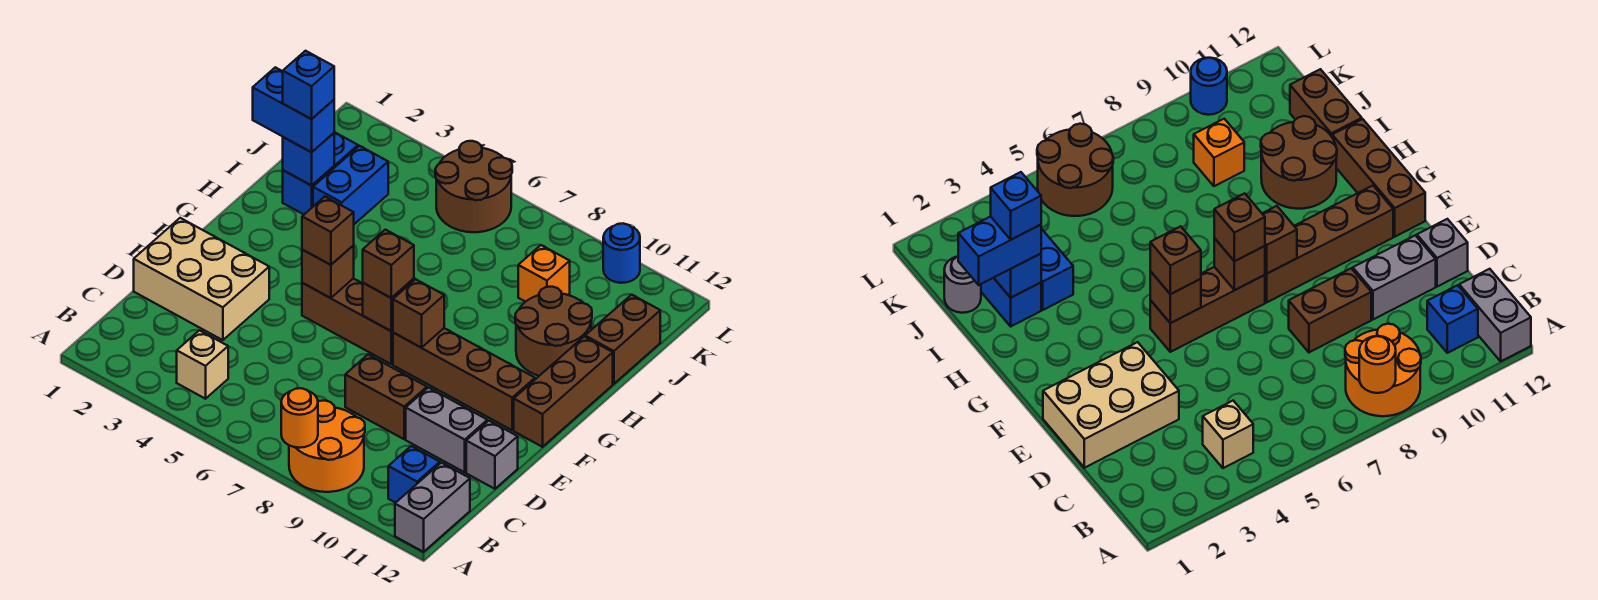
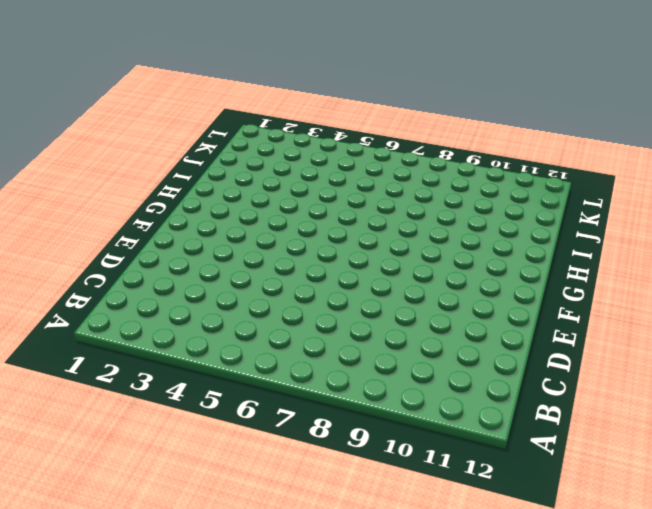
none -> orange 2x2 round brick [289,401,365,492]
none -> grey 1x2 brick [395,463,470,552]
none -> tan 1x1 brick [177,330,228,399]

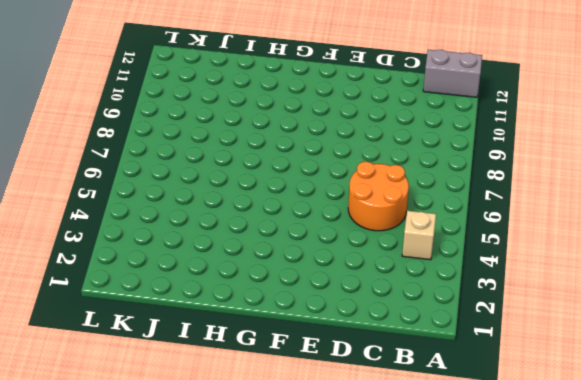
orange 2x2 round brick [348,162,409,231] -> orange 2x2 round brick moved to [289,401,365,492]
none -> blue 1x1 brick [388,446,440,503]
none -> tan 2x3 brick [134,218,269,340]
none -> brown 1x2 brick [345,355,427,439]

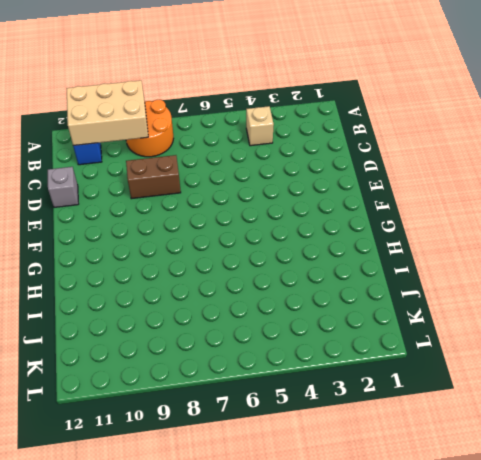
tan 2x3 brick [66,80,148,146] -> tan 2x3 brick moved to [134,218,269,340]
none -> grey 1x2 brick [395,463,470,552]
none -> grey 1x2 brick [406,388,487,472]
none -> brown 1x3 brick [302,278,393,364]

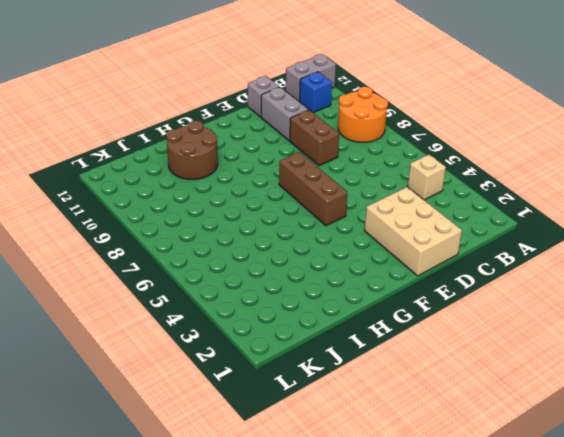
none -> brown 1x4 brick [393,328,535,430]
none -> brown 1x3 brick [514,337,613,447]
none -> blue 1x2 brick [283,132,358,214]

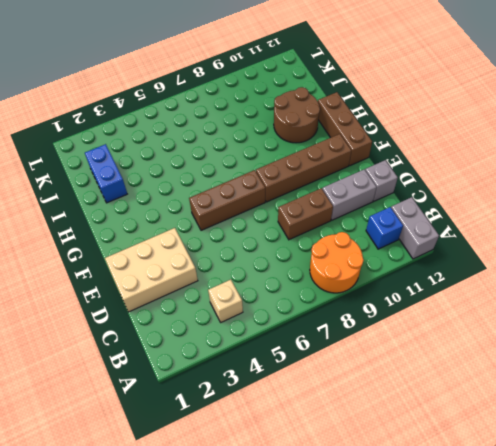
none -> blue 1x2 brick [313,146,388,224]
none -> brown 1x2 brick [585,295,660,384]
none -> grey 1x1 round brick [944,256,981,313]

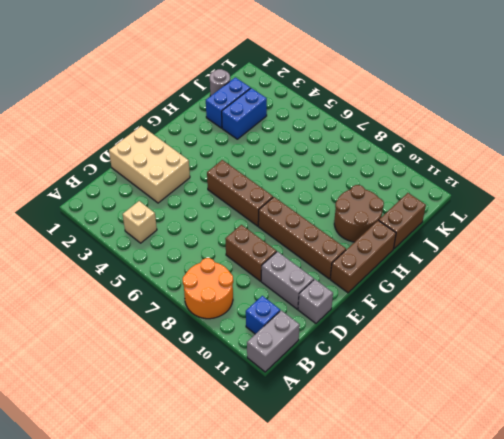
none -> orange 1x1 brick [518,245,570,302]
none -> brown 2x2 round brick [435,141,512,232]
none -> blue 1x1 round brick [603,223,640,283]

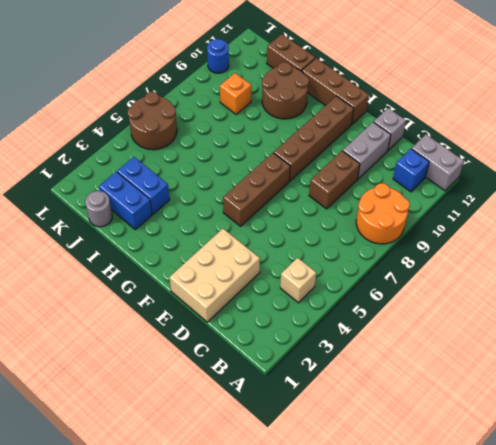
none -> orange 1x1 round brick [281,388,318,448]
none -> brown 1x1 brick [302,246,354,298]
none -> brown 1x1 brick [363,279,414,331]

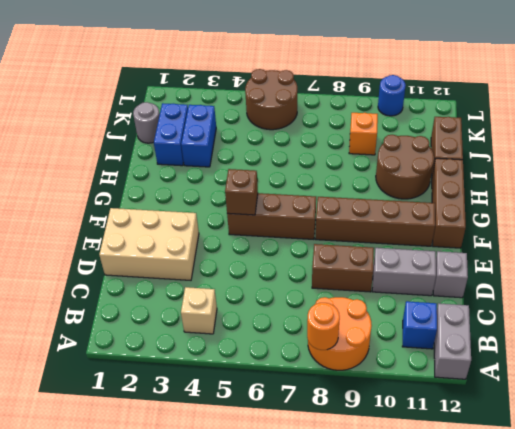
none -> brown 1x1 brick [363,279,414,331]
none -> brown 1x1 brick [393,279,444,348]
none -> blue 1x1 brick [283,133,334,186]

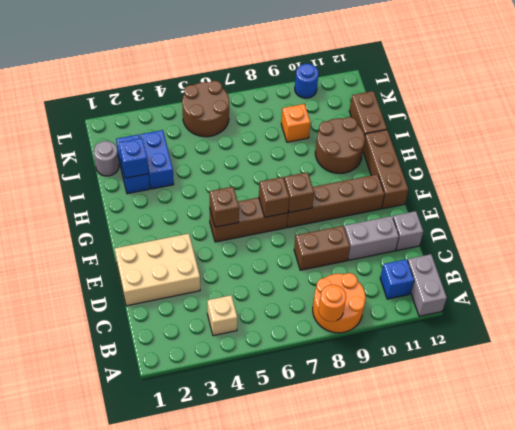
none -> brown 1x1 brick [302,197,354,265]
none -> brown 1x1 brick [363,230,414,298]
none -> blue 1x2 brick [253,67,334,152]

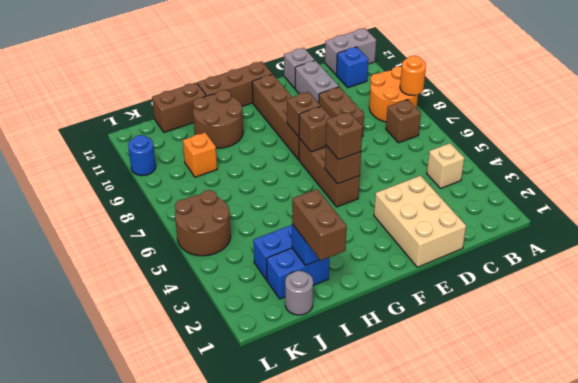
brown 1x1 brick [386,100,421,143] -> brown 1x1 brick moved to [363,230,414,298]
brown 1x2 brick [292,189,347,261] -> blue 1x2 brick [253,67,334,152]
none -> blue 1x1 brick [283,51,334,119]

